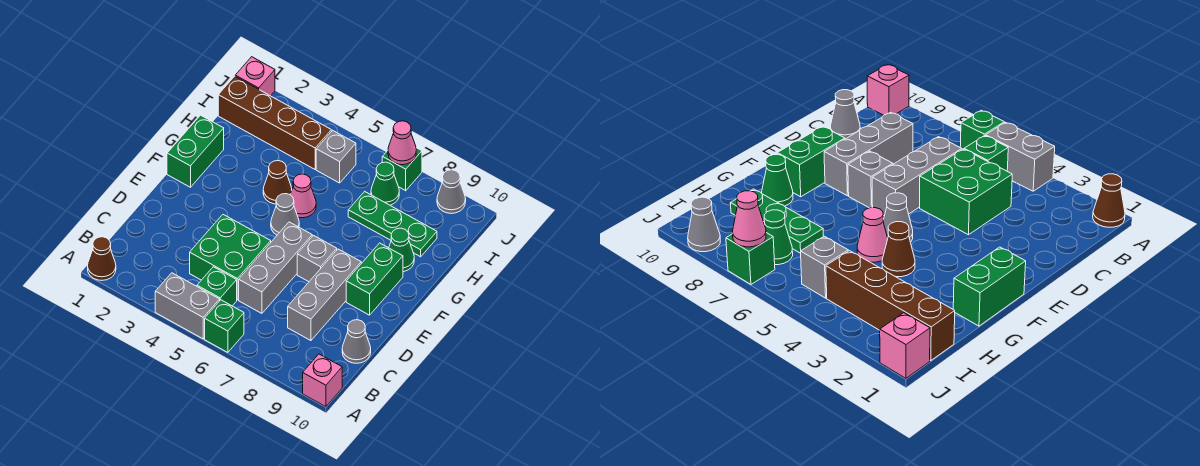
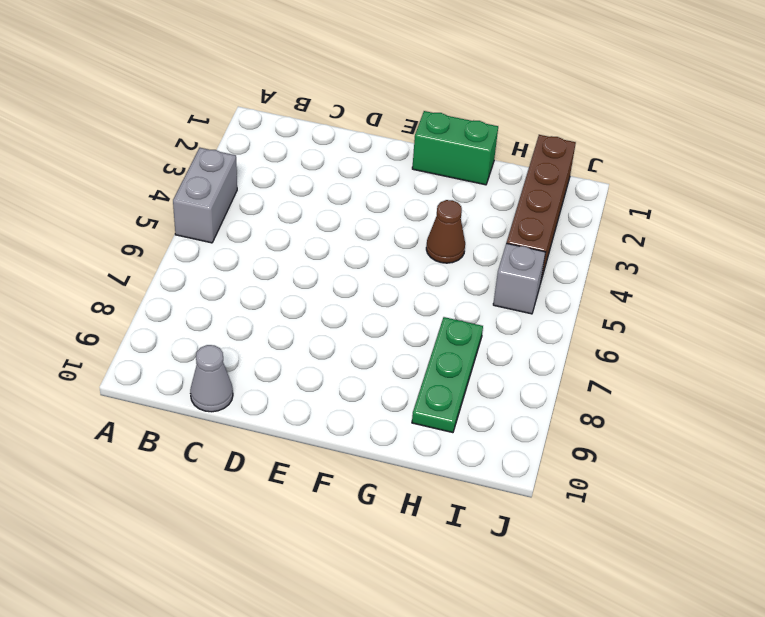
none -> brown 1x1 cone [88,237,116,280]
none -> green 1x1 brick [205,300,244,352]
none -> pink 1x1 brick [303,354,342,407]

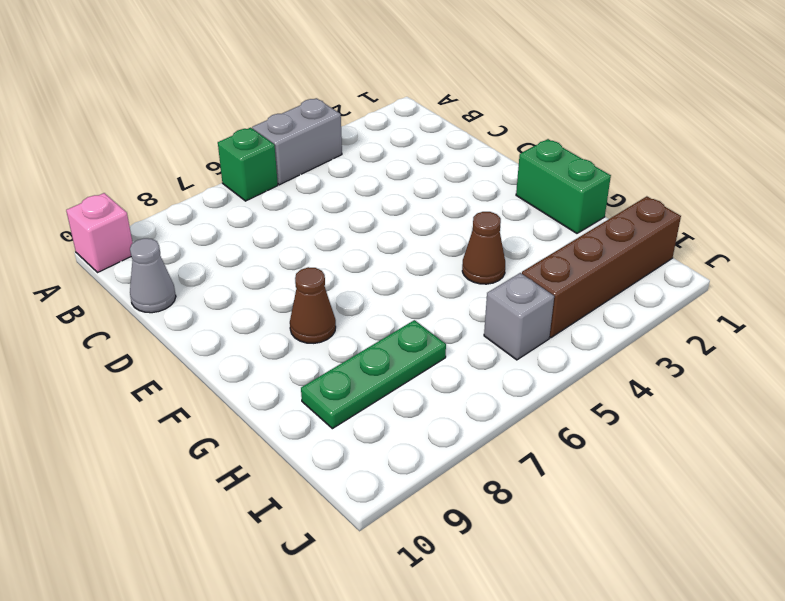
brown 1x1 cone [290,267,336,343] -> brown 1x1 cone moved to [88,237,116,280]
none -> green 1x1 brick [197,267,237,306]
none -> green 2x2 brick [190,215,271,300]
none -> grey 1x3 brick [239,222,312,313]

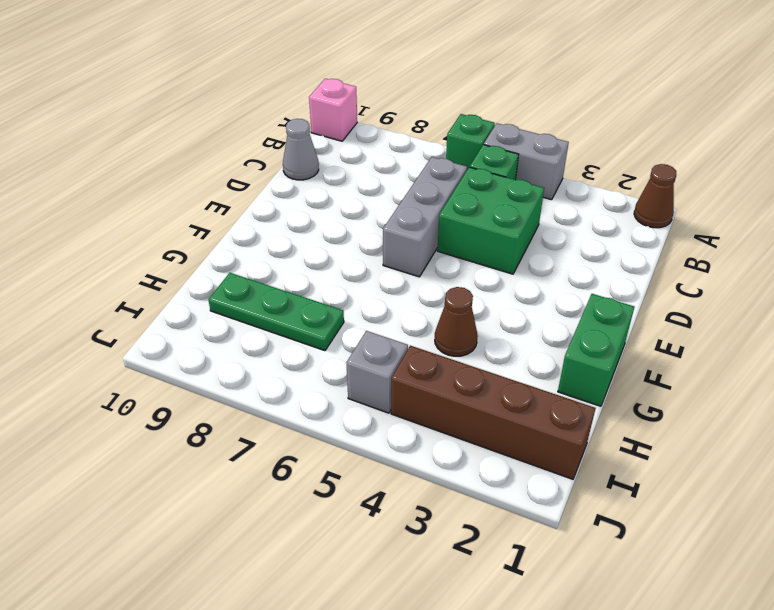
none -> grey 1x3 brick [288,249,361,341]
none -> grey 1x1 brick [297,236,337,282]
none -> green 1x2 brick [346,243,403,315]

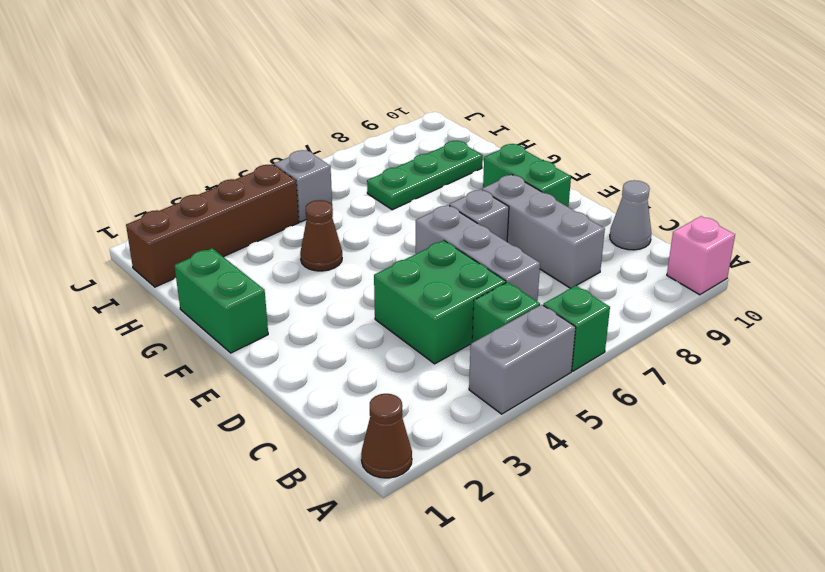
none -> grey 1x1 cone [271,194,299,235]
none -> pink 1x1 cone [290,174,316,218]
none -> green 1x1 cone [389,228,414,272]

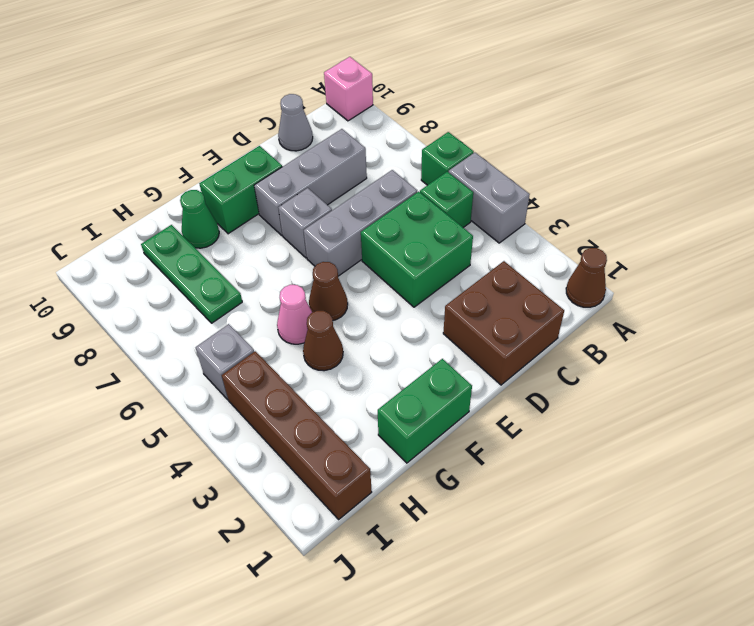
brown 2x2 brick [443,261,564,385] -> none
brown 1x1 cone [309,262,348,320] -> grey 1x1 cone [271,194,299,235]
none -> green 1x1 cone [371,162,399,205]
none -> pink 1x1 brick [235,57,275,96]
none -> green 1x1 brick [382,148,422,191]

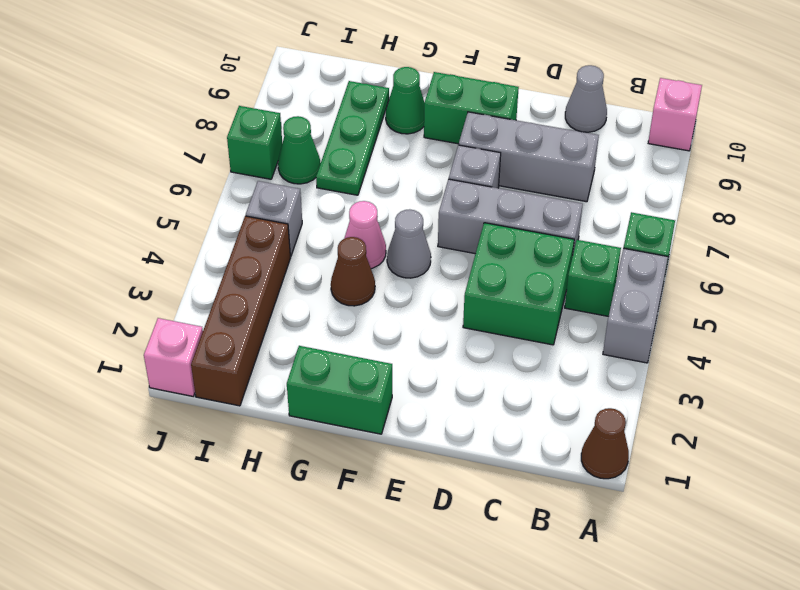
none -> grey 1x1 cone [437,170,466,213]
none -> pink 1x1 cone [388,121,416,165]

